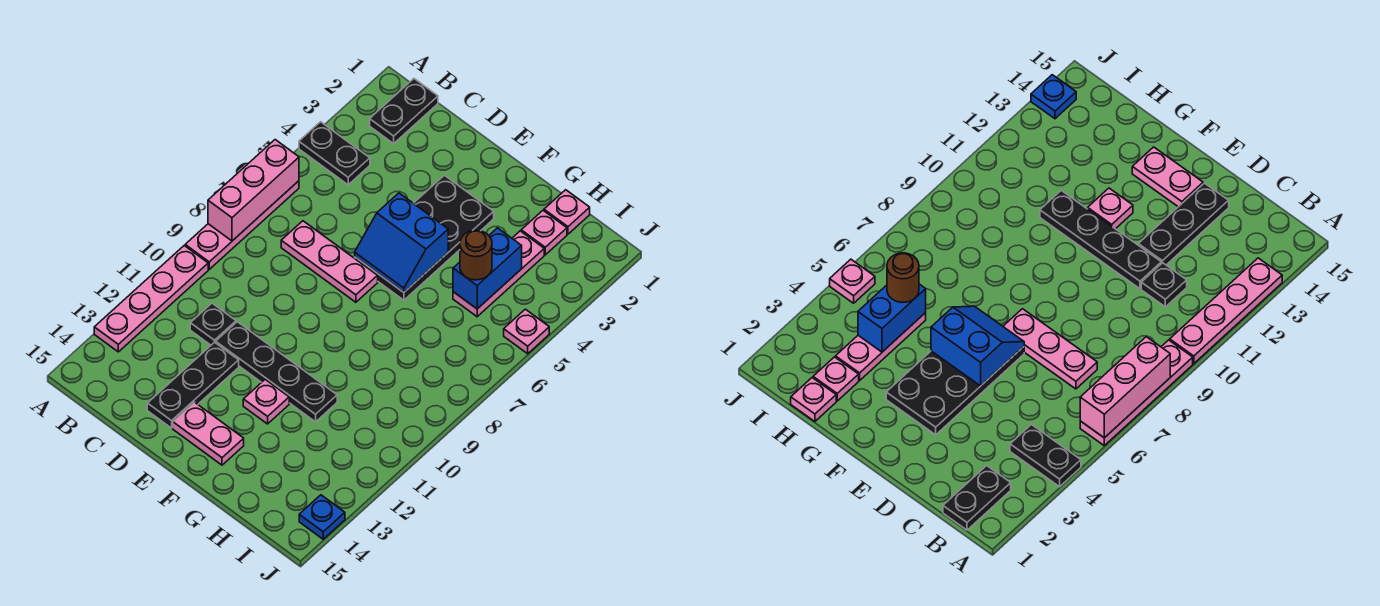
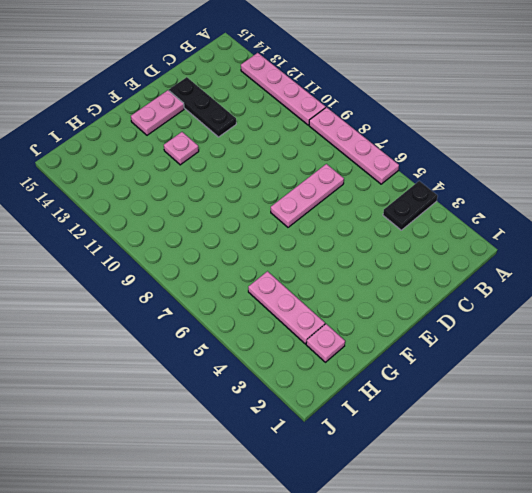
none -> black 1x2 plate [370,79,438,144]
none -> black 1x1 plate [190,303,236,345]
none -> black 1x4 plate [216,322,337,422]

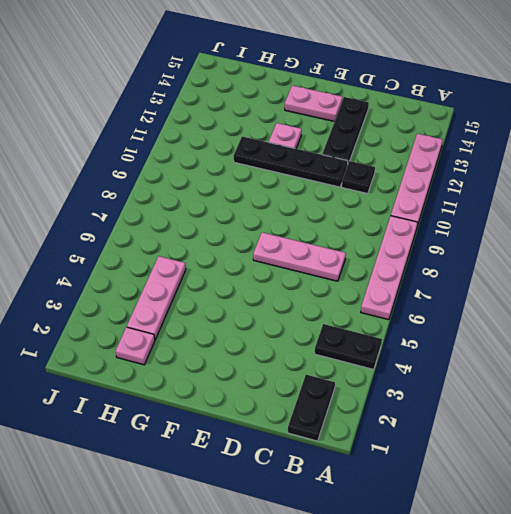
none -> black 2x4 plate [355,175,494,300]
none -> pink 1x1 plate [544,190,590,234]
none -> pink 1x1 plate [504,309,549,354]

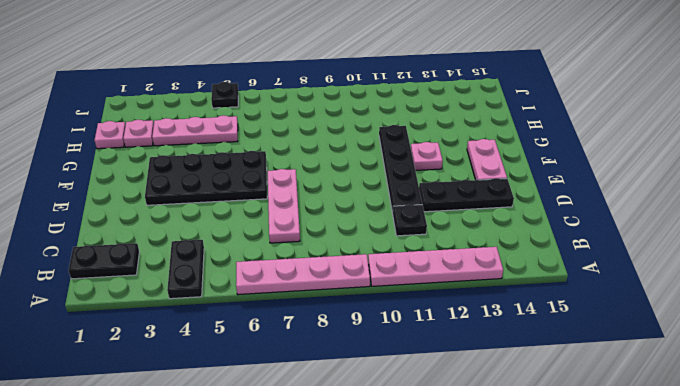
black 1x1 plate [211,82,238,108] -> pink 1x1 plate [504,309,549,354]
none -> blue 1x1 plate [299,495,345,539]
none -> pink 1x3 brick [208,140,299,241]
none -> blue 2x2 slope [355,193,448,292]

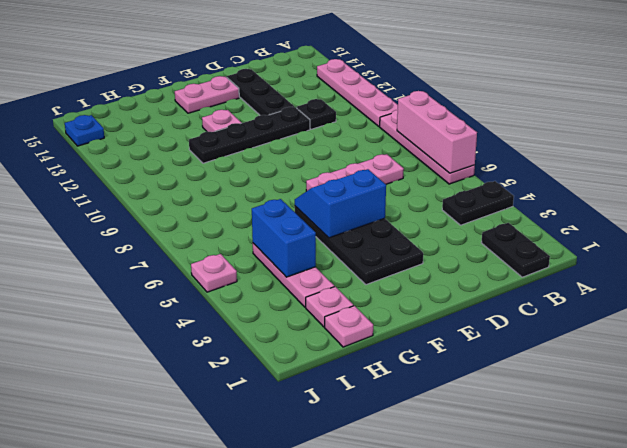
none -> brown 1x1 round brick [460,230,492,280]

